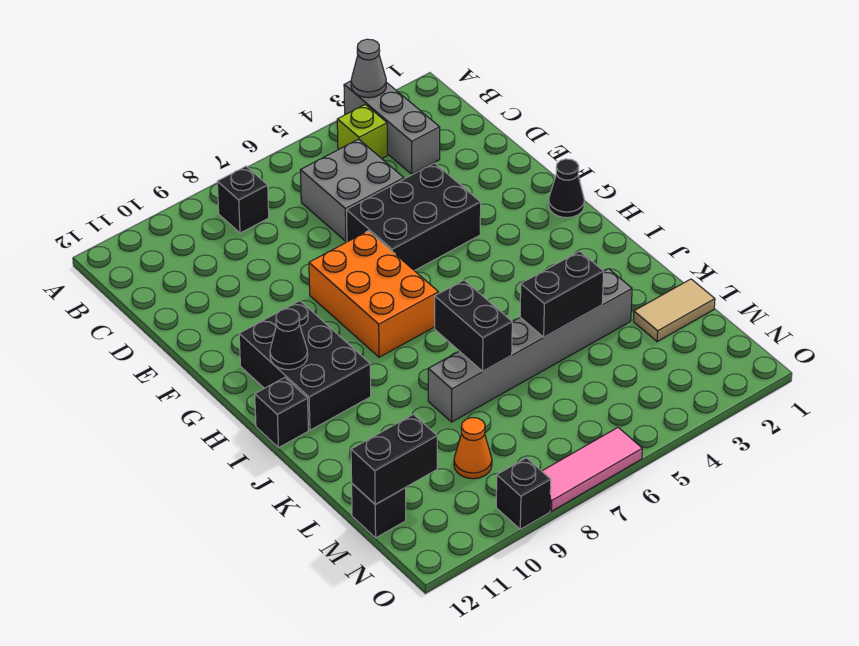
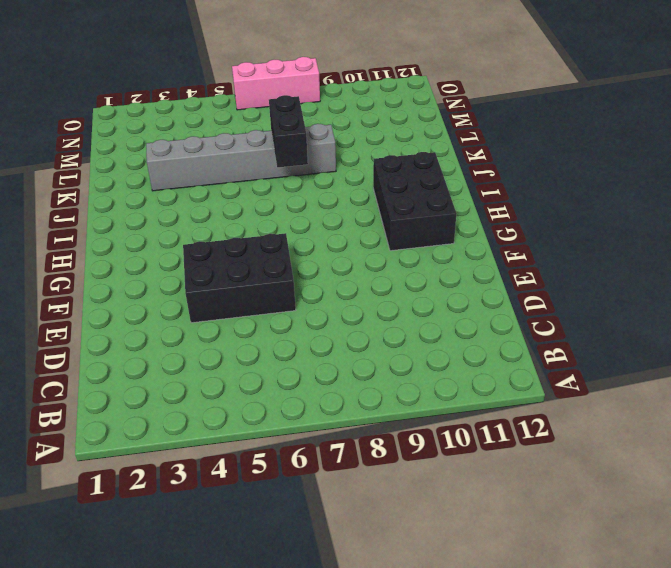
pink 1x3 brick [232,57,320,110] -> pink 1x3 tile [542,428,642,511]
none -> grey 1x3 brick [344,81,440,174]
none -> lime 1x1 brick [337,104,387,159]
none -> black 1x1 brick [217,166,269,233]

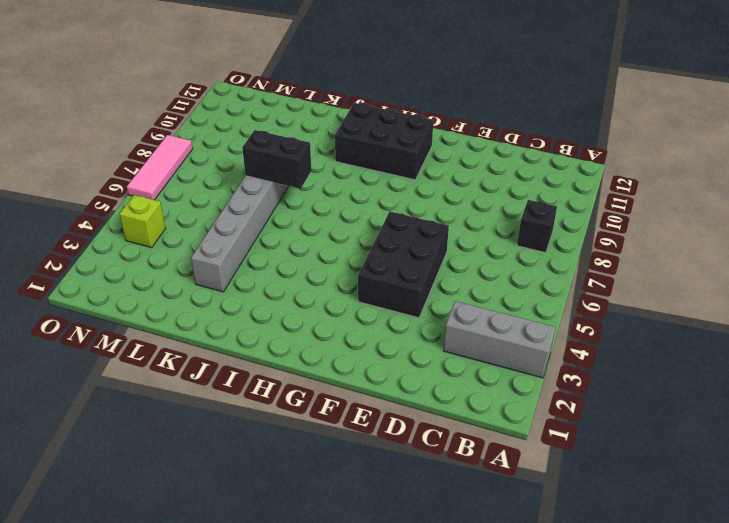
lime 1x1 brick [119,195,166,248] -> lime 1x1 brick moved to [337,104,387,159]
none -> grey 2x2 brick [300,139,404,241]
none -> orange 2x3 brick [309,231,438,357]
none -> black 1x1 cone [549,159,584,218]

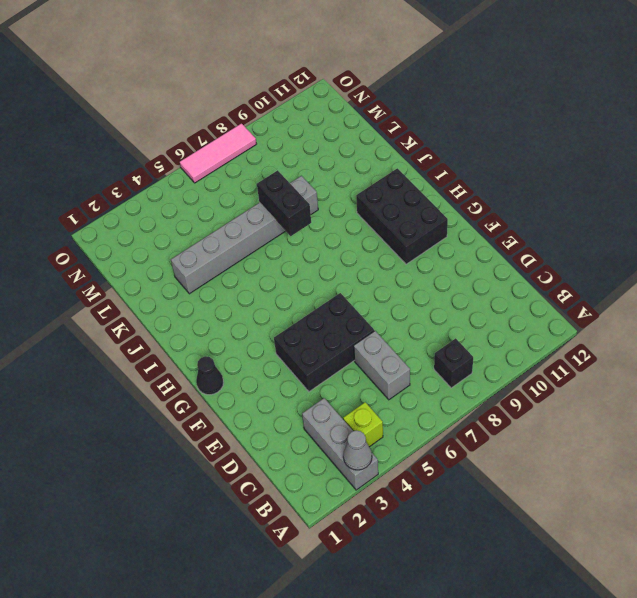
grey 1x2 brick [354,331,410,400] -> grey 2x2 brick [300,139,404,241]
none -> orange 2x3 brick [309,231,438,357]
none -> black 1x1 brick [255,377,308,448]
none -> tan 1x2 tile [633,279,715,342]

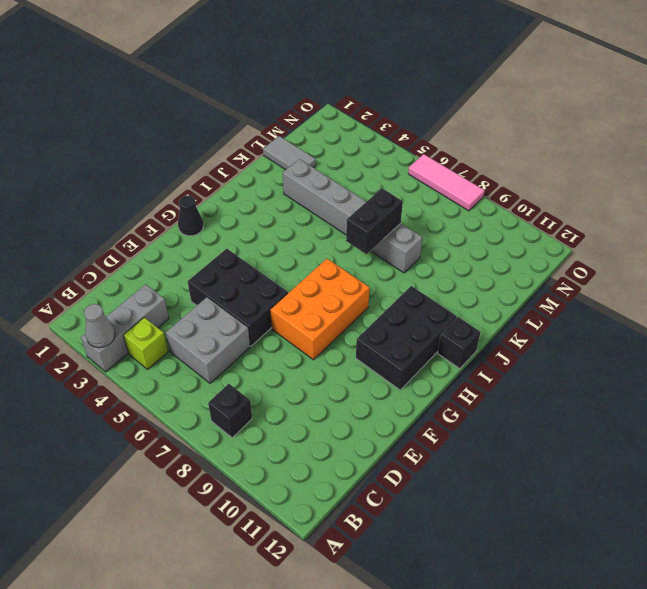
grey 1x2 tile [263,136,316,170] -> tan 1x2 tile [633,279,715,342]
none -> orange 1x1 cone [454,418,492,479]
none -> black 1x1 brick [352,484,406,538]
none -> black 1x1 brick [496,458,551,529]

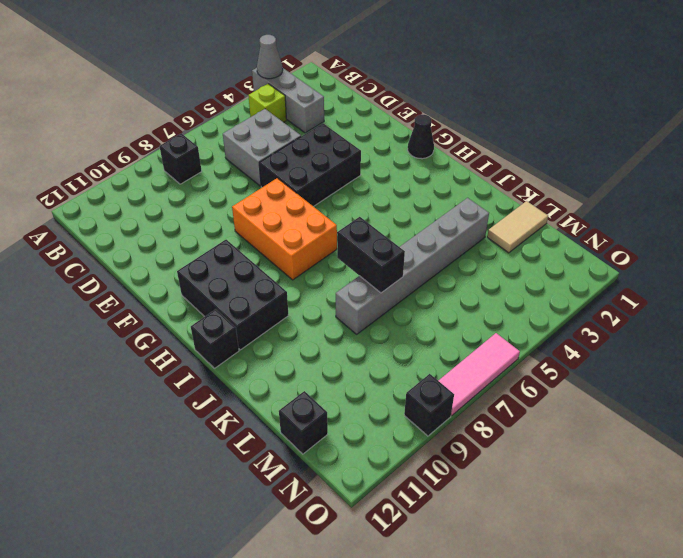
none -> orange 1x1 cone [454,418,492,479]
none -> black 1x1 cone [270,309,308,370]
none -> black 1x2 brick [520,251,604,337]

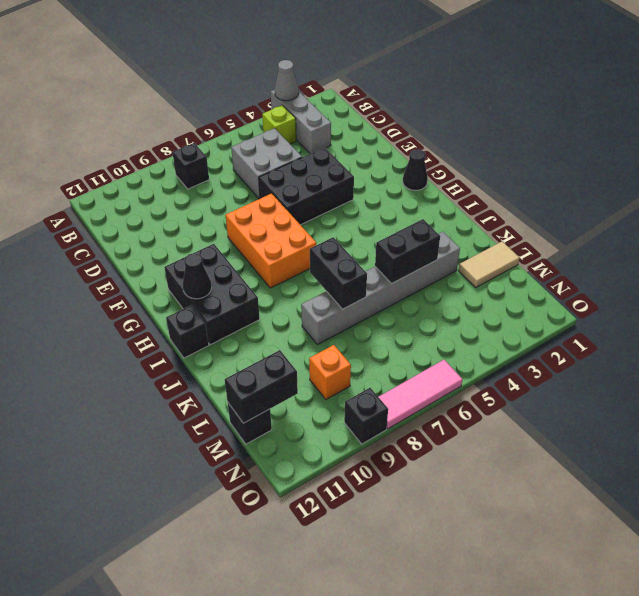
orange 1x1 brick [309,345,351,399] -> orange 1x1 cone [454,418,492,479]

